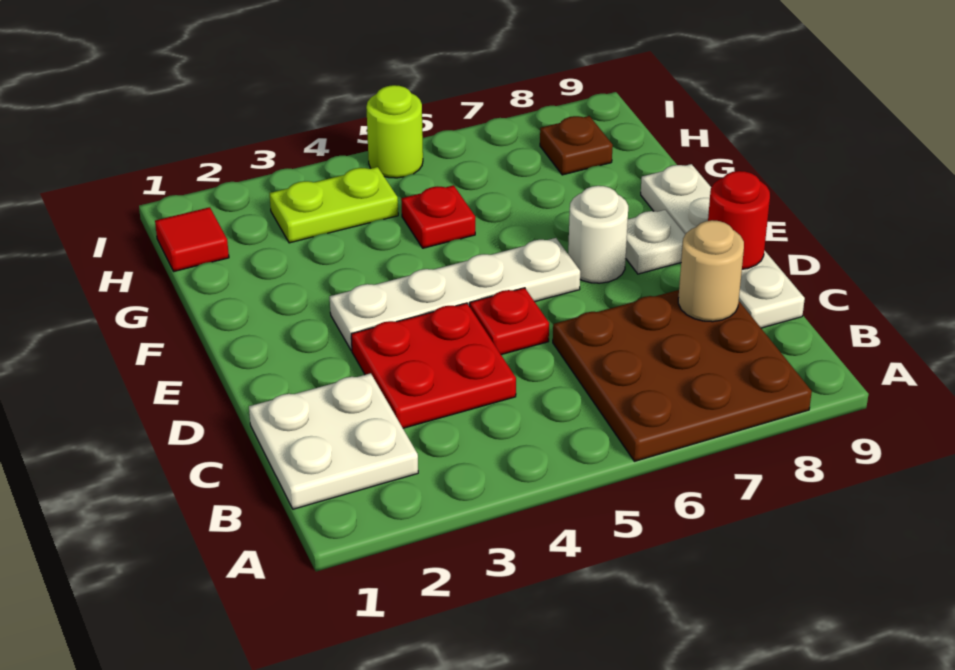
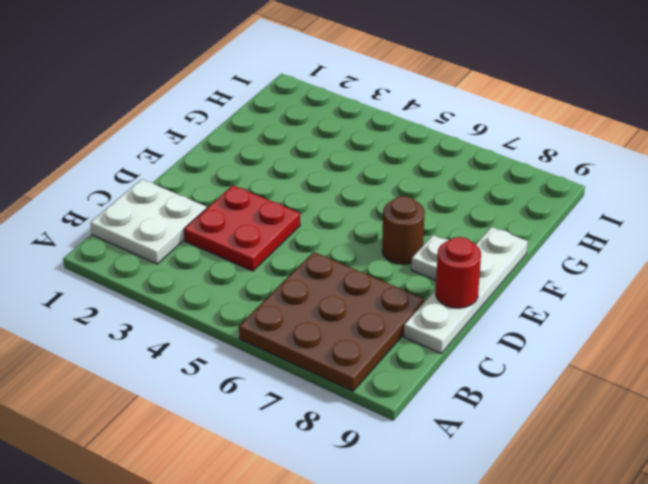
brown 1x1 round brick [382,196,425,264] -> white 1x1 round brick [568,186,628,283]
none -> red 1x1 plate [470,288,549,355]
none -> white 1x4 plate [330,238,580,351]
none -> red 1x1 plate [401,185,475,248]

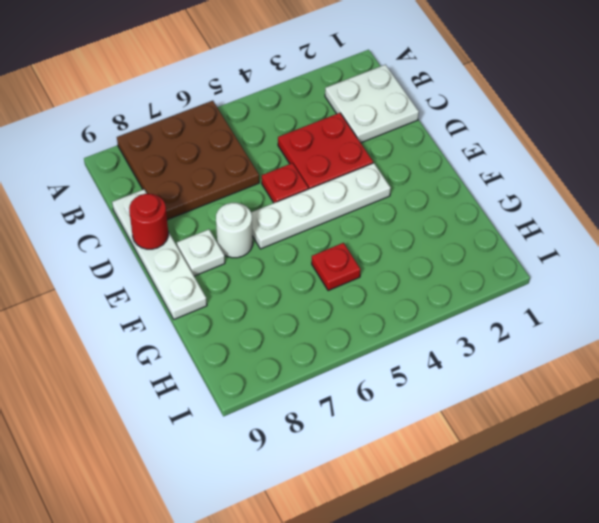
none -> red 1x1 tile [155,207,229,271]
none -> lime 1x2 plate [270,167,398,243]
none -> brown 1x1 plate [540,116,613,175]

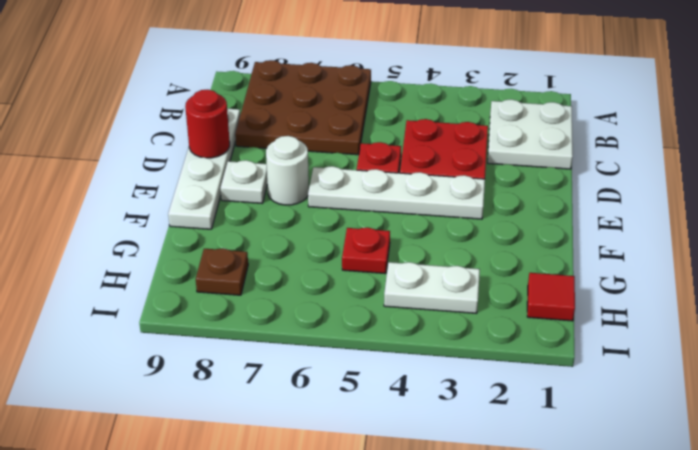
white 1x2 plate [384,262,480,313] -> lime 1x2 plate [270,167,398,243]
none -> lime 1x1 round brick [366,85,423,178]
none -> tan 1x1 round brick [678,220,744,322]

